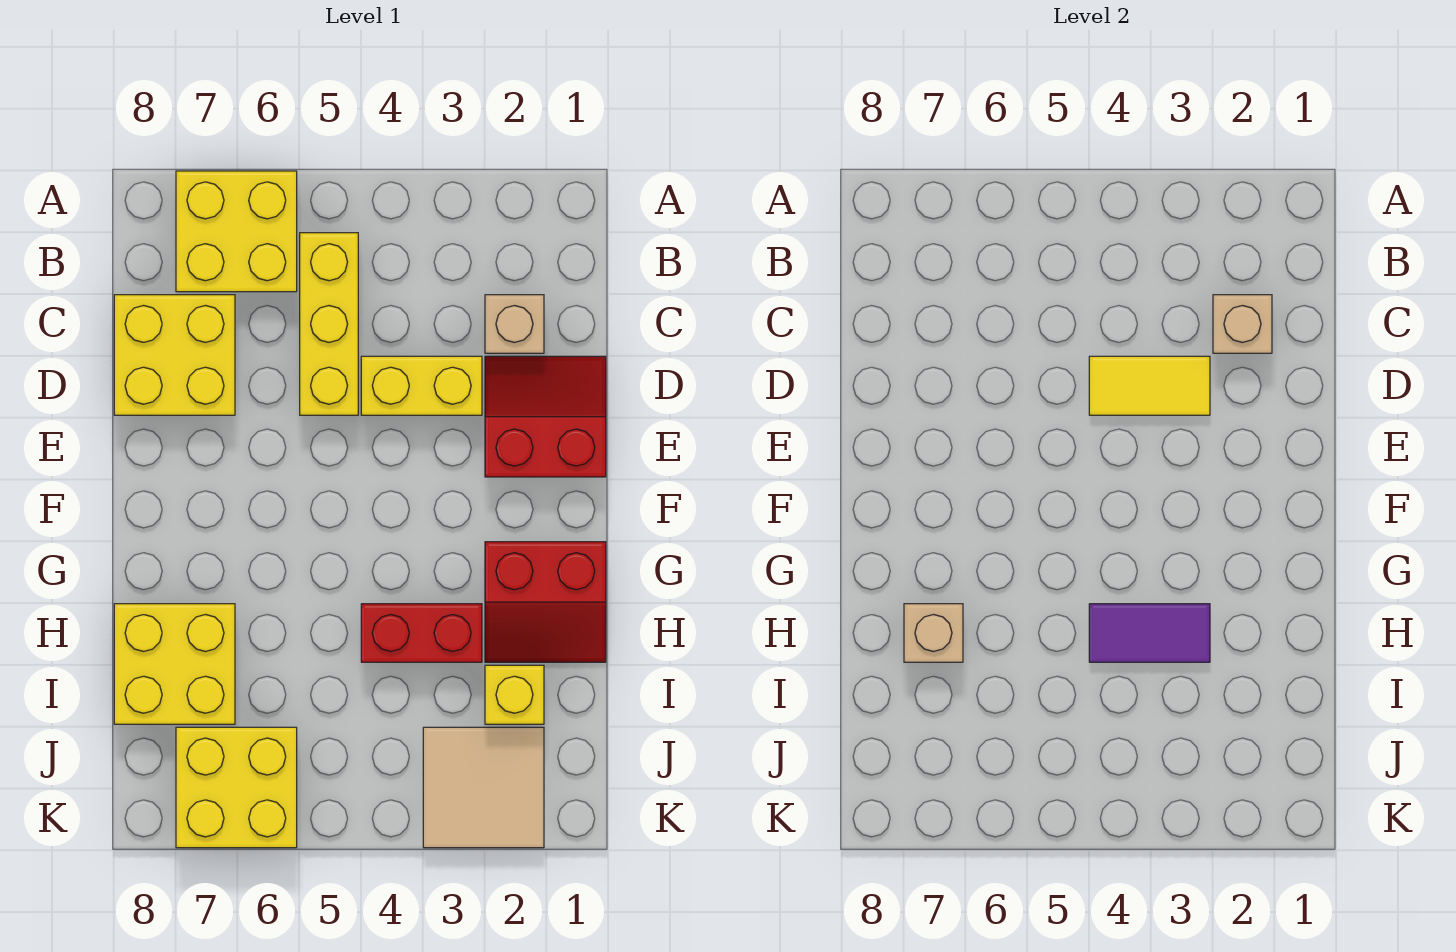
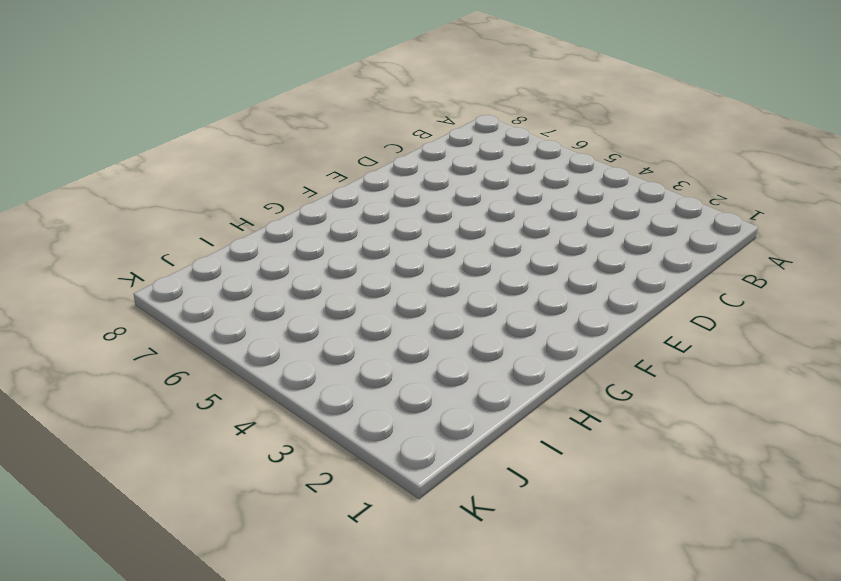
none -> yellow 2x2 brick [176,171,297,292]
none -> yellow 1x3 brick [300,233,358,415]
none -> tan 1x1 brick [485,295,544,353]

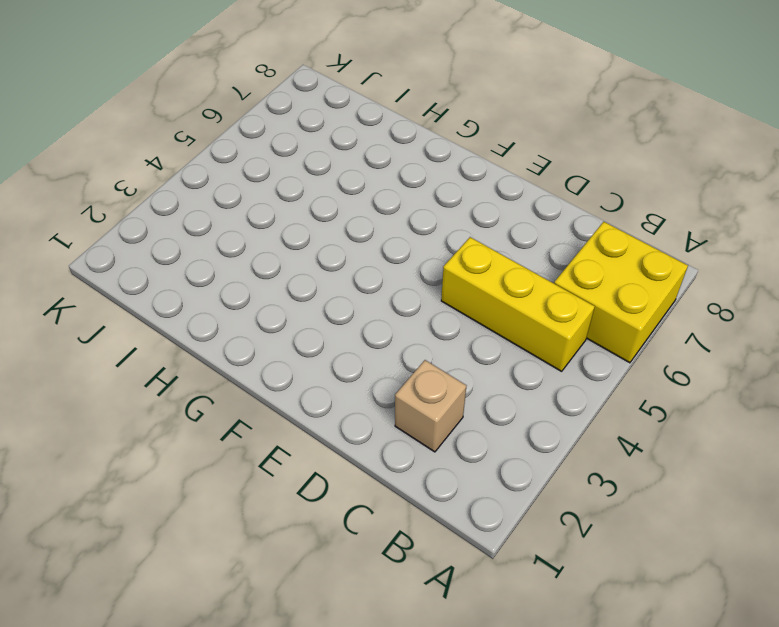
none -> yellow 2x2 brick [114,295,235,415]
none -> red 2x2 slope [485,356,606,477]
none -> yellow 1x2 brick [361,356,482,415]

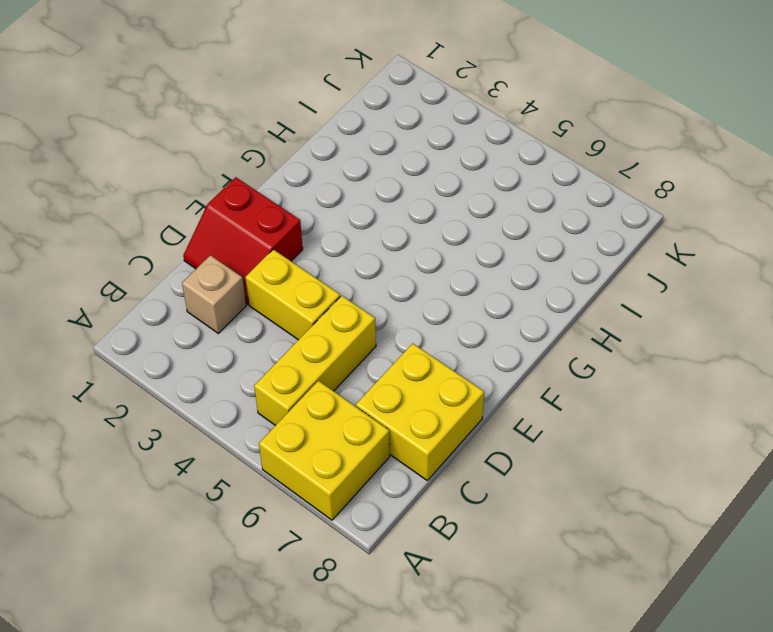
none -> red 2x2 slope [485,542,606,662]
none -> red 1x2 brick [361,604,482,662]
none -> yellow 2x2 brick [114,604,235,724]

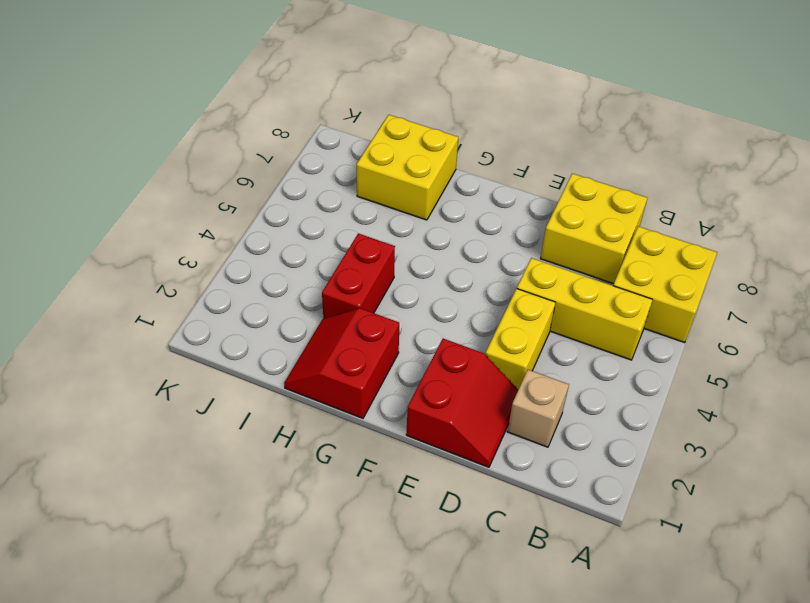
none -> yellow 1x1 brick [485,665,544,724]
none -> tan 2x2 tile [423,727,544,848]
none -> yellow 2x2 brick [176,727,297,848]

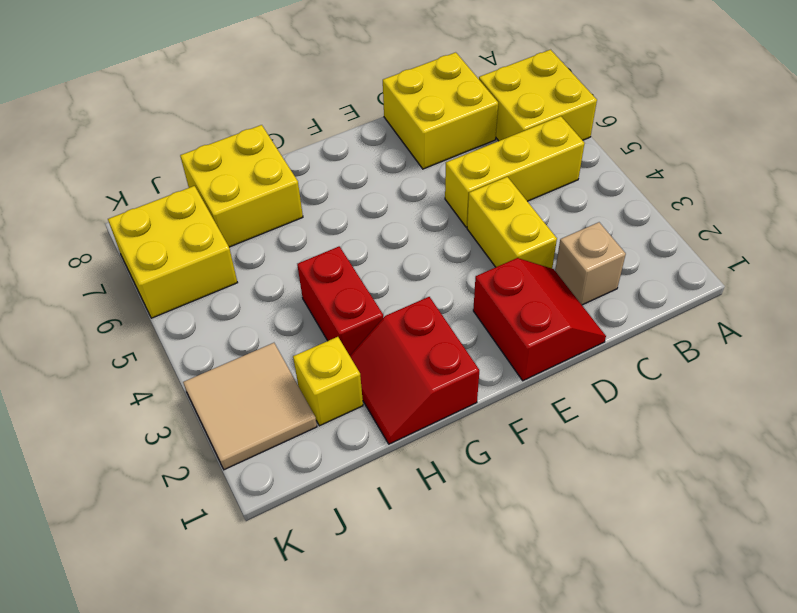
none -> tan 1x1 brick [1213,295,1272,353]
none -> yellow 1x2 tile [1089,356,1210,415]
none -> purple 1x2 tile [1089,604,1210,662]

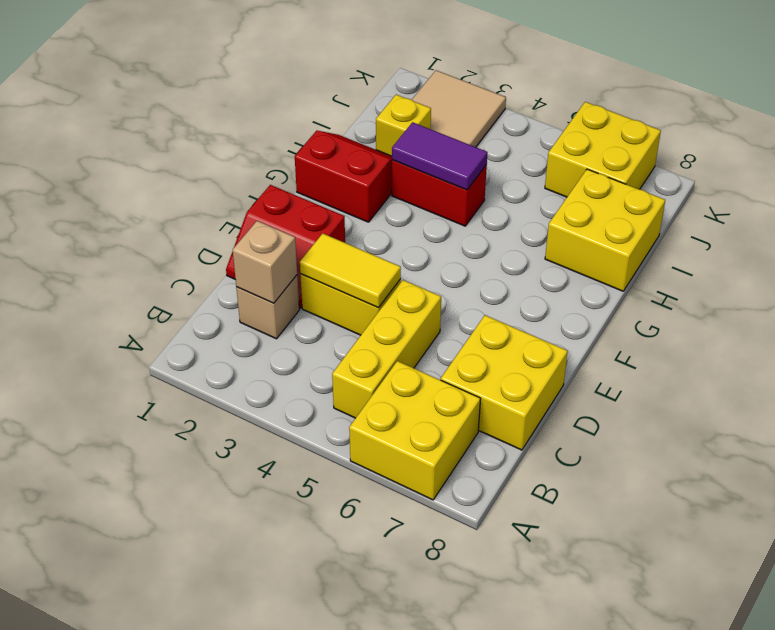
none -> tan 1x1 brick [904,604,963,662]

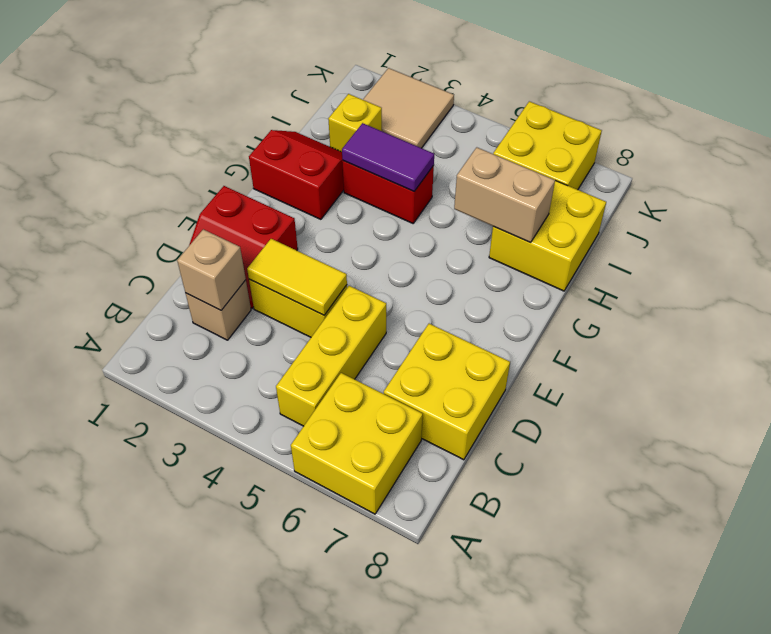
tan 1x2 brick [454,147,555,242] -> tan 1x1 brick [904,604,963,662]

